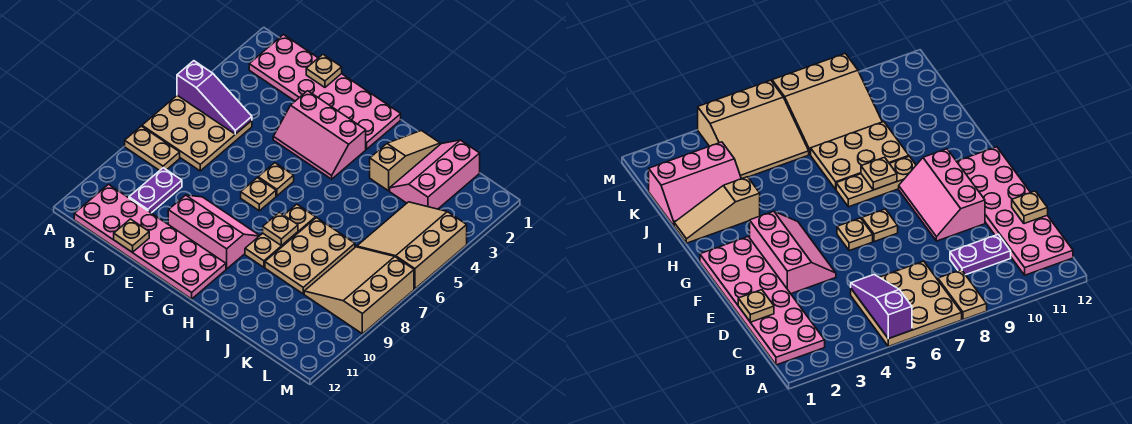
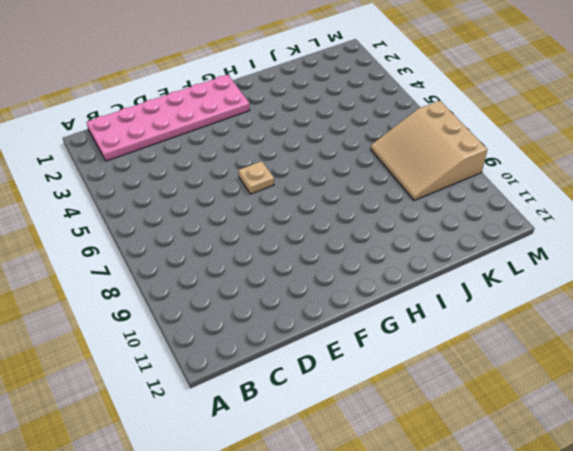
none -> tan 3x3 plate [142,95,252,171]
none -> tan 1x2 plate [125,126,180,170]
none -> pink 2x6 plate [74,184,226,299]

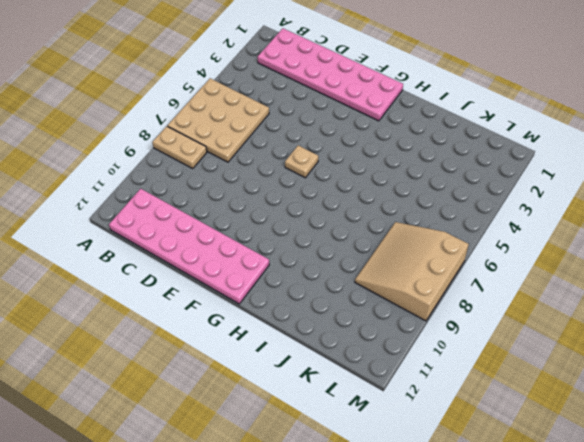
none -> purple 1x2 plate [129,168,182,213]
none -> pink 2x3 slope [273,91,366,179]
none -> pink 2x3 slope [168,195,260,269]

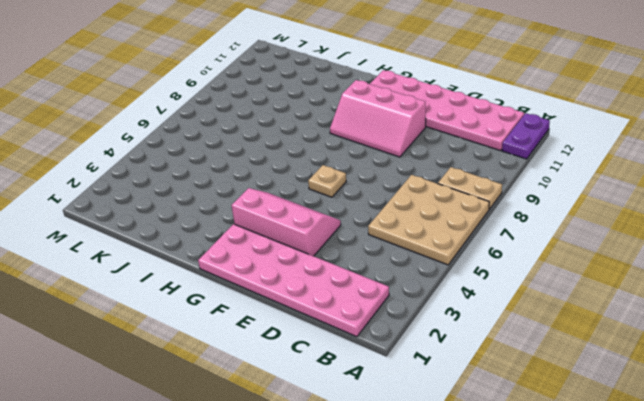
purple 1x2 plate [502,113,550,159] -> purple 1x2 plate moved to [129,168,182,213]
none -> tan 1x1 plate [241,178,276,211]
none -> tan 1x3 plate [245,204,316,267]
none -> tan 1x3 slope [370,130,440,191]

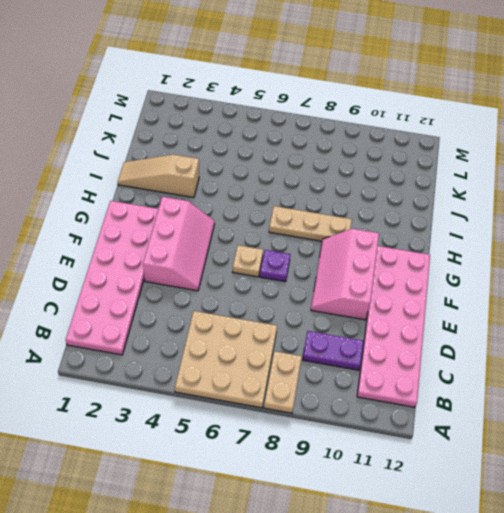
purple 1x1 plate [260,250,291,282] -> tan 1x1 plate [241,178,276,211]
none -> tan 2x3 plate [265,218,355,294]
none -> pink 2x3 slope [390,140,480,209]
none -> tan 3x3 slope [357,202,467,289]

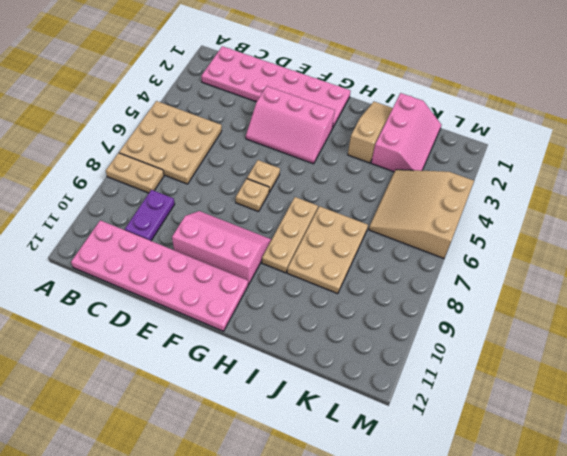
pink 2x3 slope [371,93,441,172] -> pink 2x3 slope turned to [390,140,480,209]
none -> tan 3x3 slope [304,247,414,334]
none -> purple 1x3 slope [177,61,252,134]
none -> tan 1x1 plate [306,55,342,87]

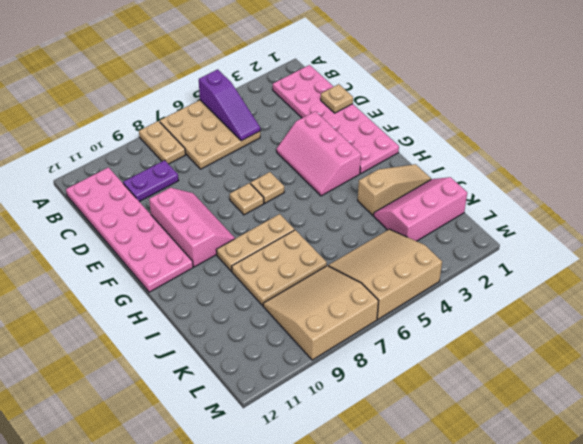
none -> tan 1x1 plate [114,219,149,252]
none -> tan 1x1 plate [263,212,298,246]

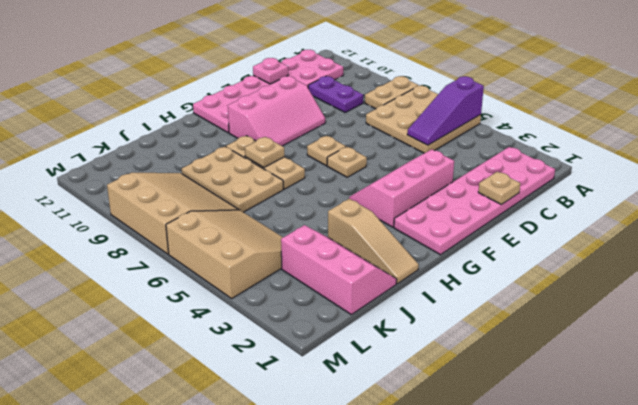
pink 1x1 plate [253,58,288,84] -> tan 1x1 plate [114,219,149,252]

